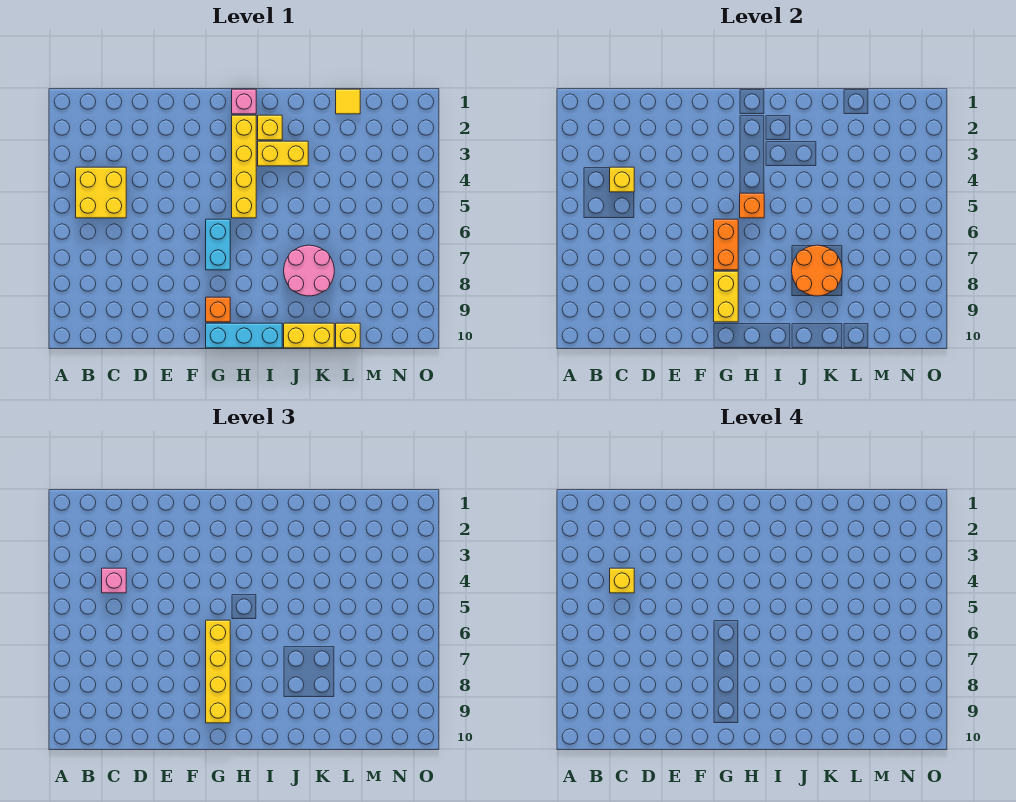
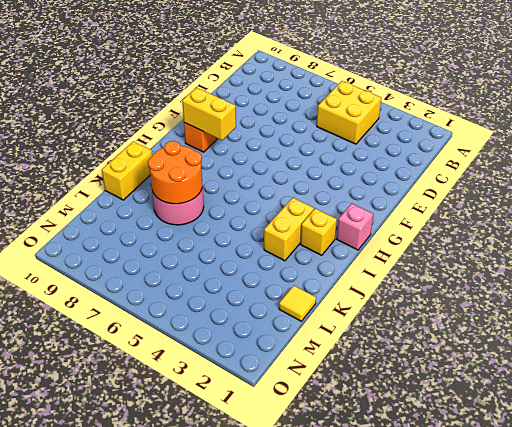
none -> cyan 1x2 brick [206,219,230,270]
none -> cyan 1x3 brick [206,323,282,348]
none -> yellow 1x4 brick [232,115,256,218]

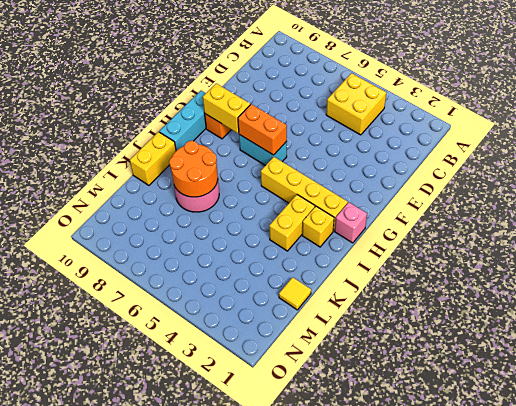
none -> yellow 1x1 brick [336,323,360,348]
none -> yellow 1x1 brick [610,167,634,192]
none -> orange 1x1 brick [740,193,764,218]

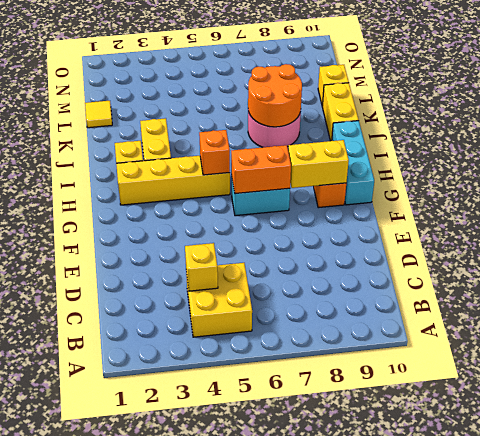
none -> pink 1x1 brick [232,89,256,114]
none -> pink 1x1 brick [102,568,126,593]
none -> yellow 1x4 brick [206,620,230,723]

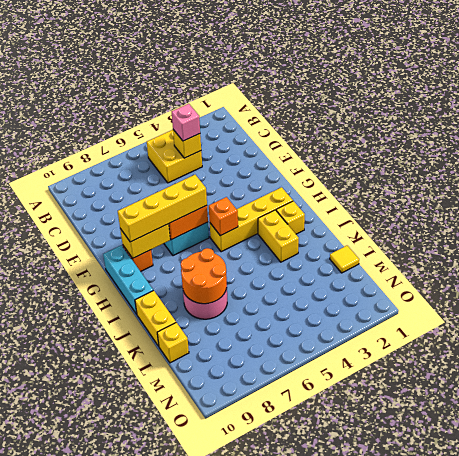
none -> pink 1x1 brick [232,89,256,114]
none -> yellow 1x1 brick [610,568,634,593]

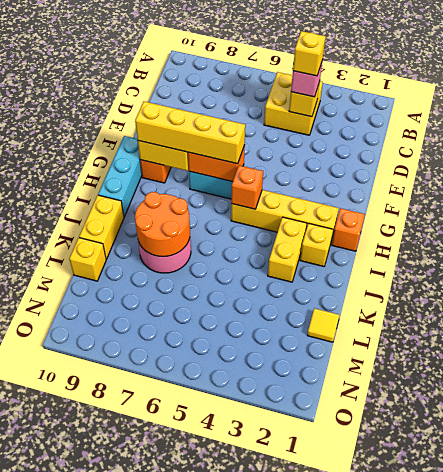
orange 1x1 brick [332,208,365,251] -> pink 1x1 brick [232,89,256,114]

